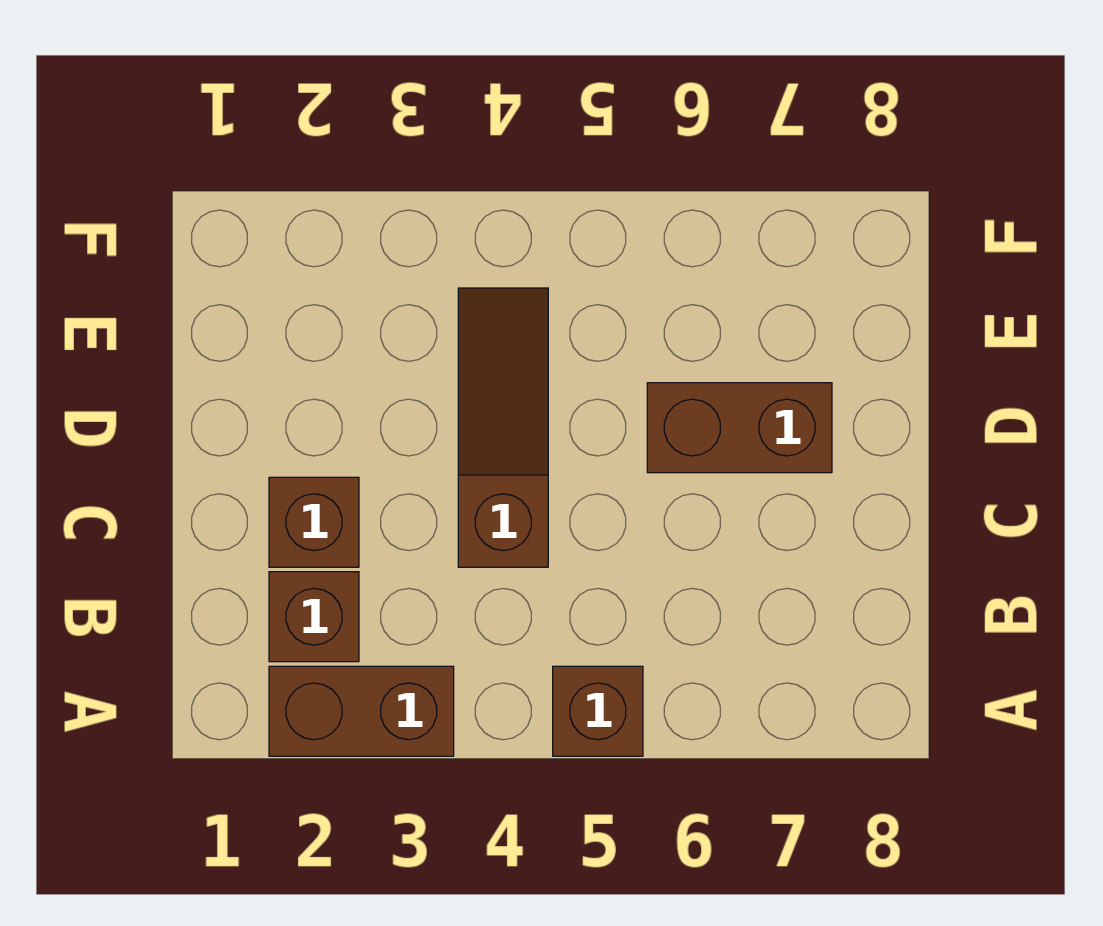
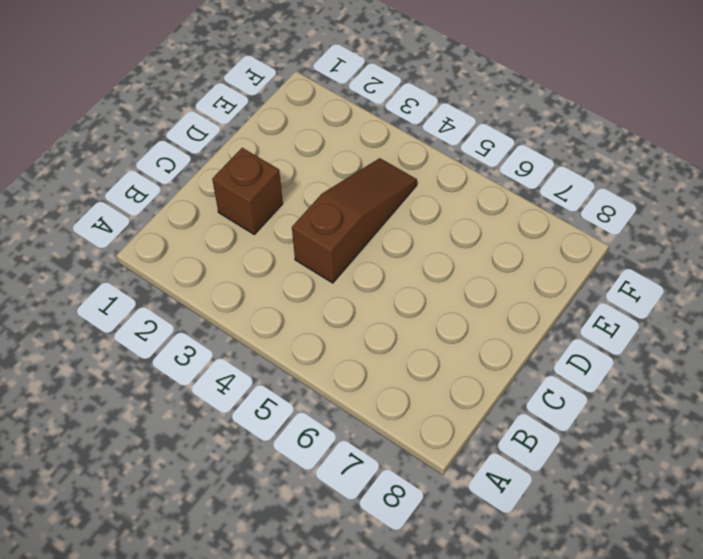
none -> brown 1x2 brick [269,666,454,756]
none -> brown 1x1 brick [553,666,643,756]

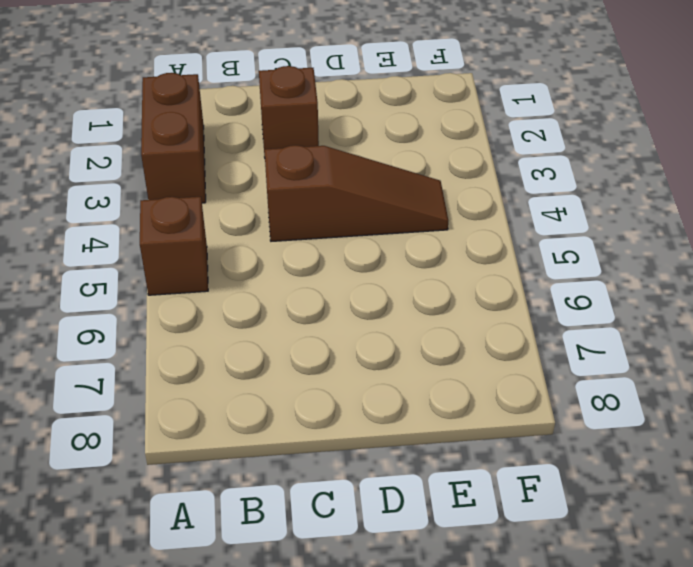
none -> brown 1x1 brick [269,572,359,662]
none -> brown 1x2 brick [647,383,832,473]

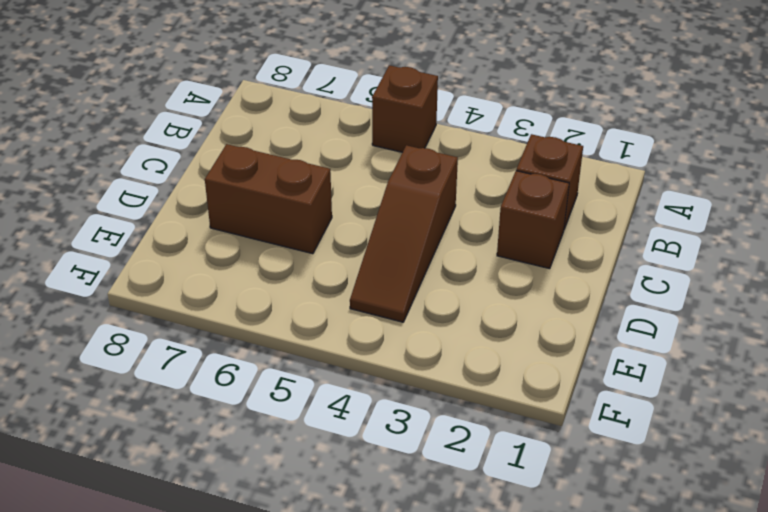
none -> brown 1x2 brick [269,666,454,756]

